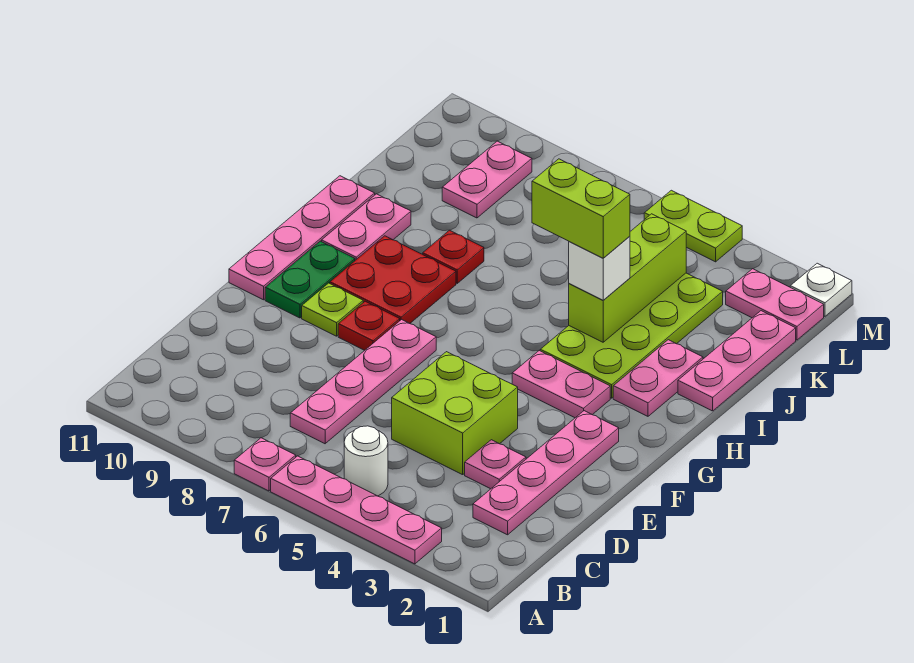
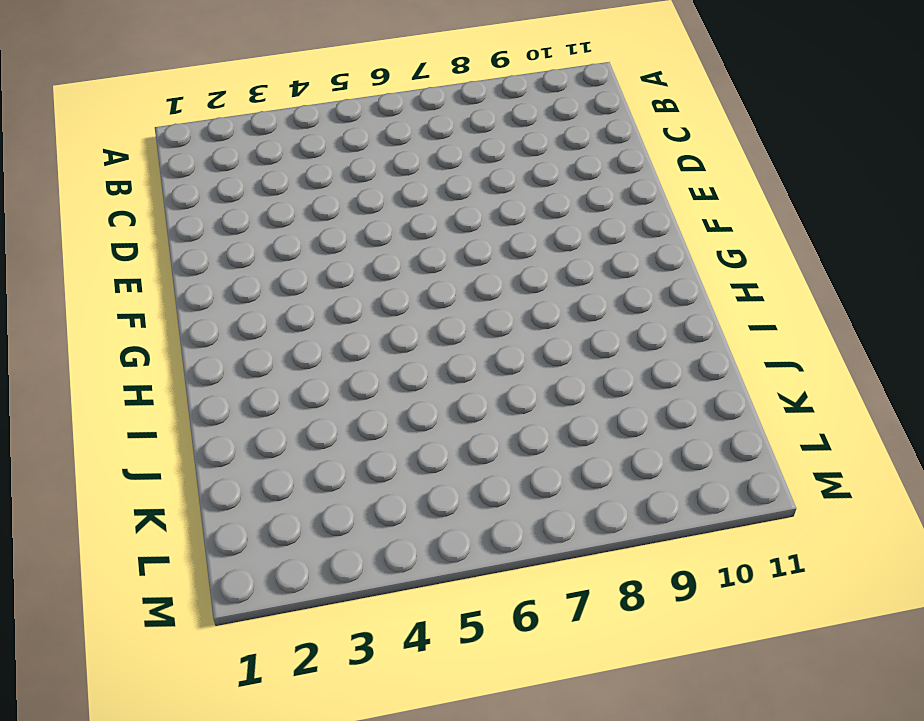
none -> pink 1x4 plate [271,456,442,564]
none -> pink 1x1 plate [234,438,296,491]
none -> white 1x1 round brick [344,426,388,496]

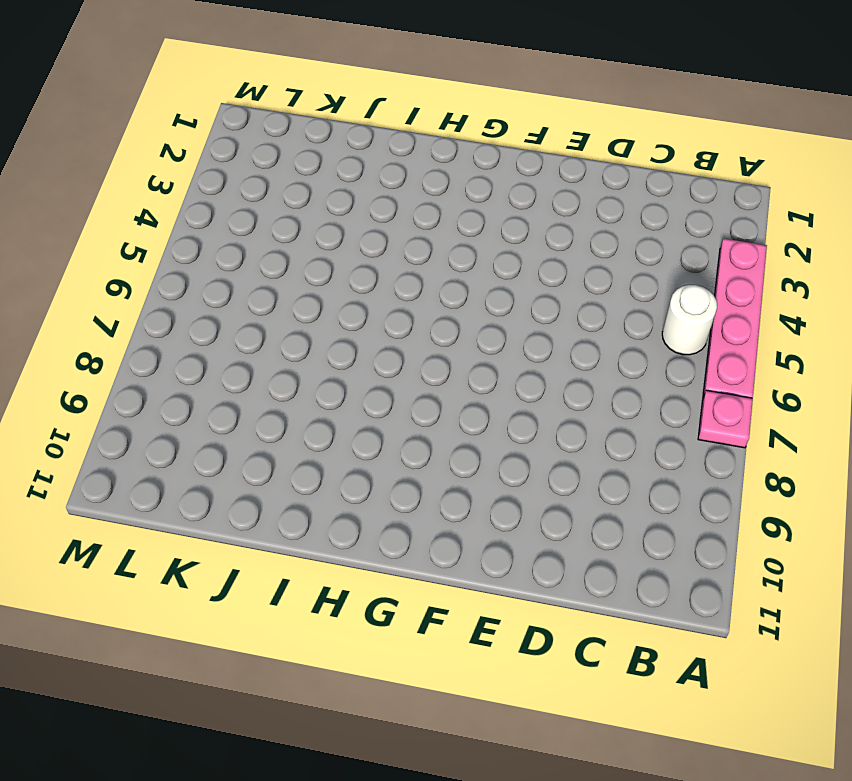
none -> pink 1x4 plate [473,411,619,535]
none -> pink 1x4 plate [290,320,436,444]
none -> pink 1x1 plate [465,440,526,489]

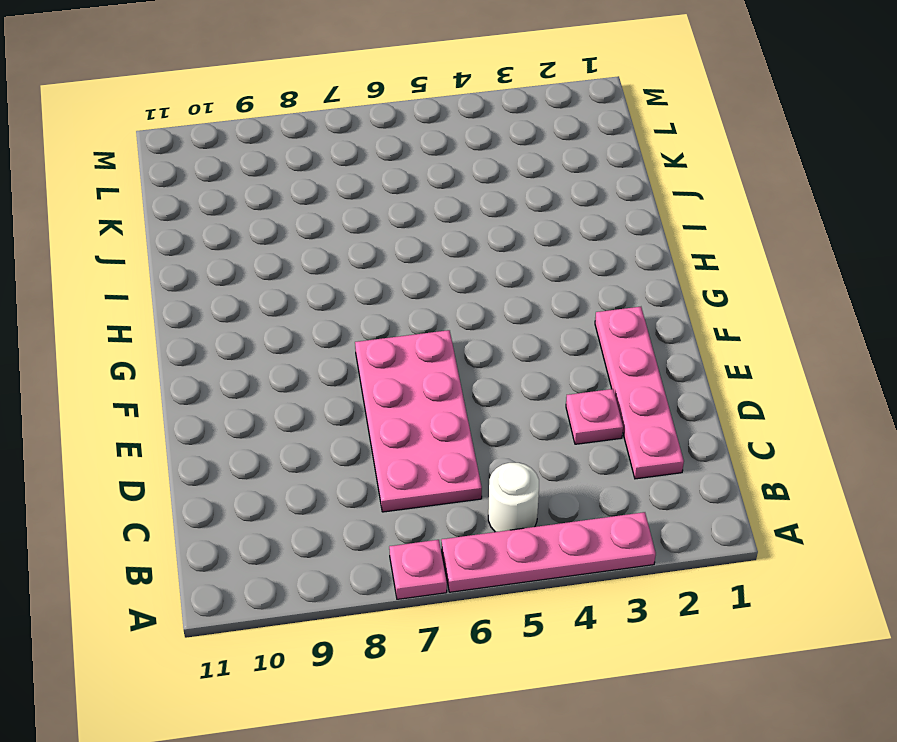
pink 2x4 plate [355,330,482,512] -> pink 1x4 plate [290,320,436,444]
none -> lime 2x2 brick [392,352,518,475]
none -> red 1x1 plate [338,301,400,350]
none -> lime 1x1 plate [302,283,363,336]

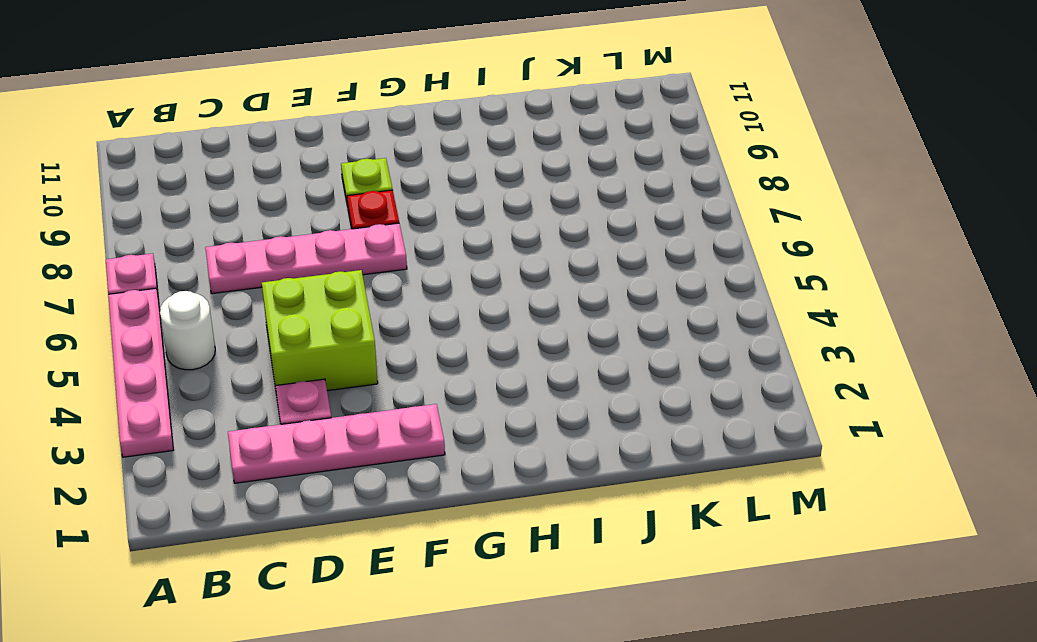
none -> green 1x2 plate [265,241,355,318]
none -> pink 1x4 plate [229,176,375,300]
none -> pink 1x2 plate [512,350,610,418]

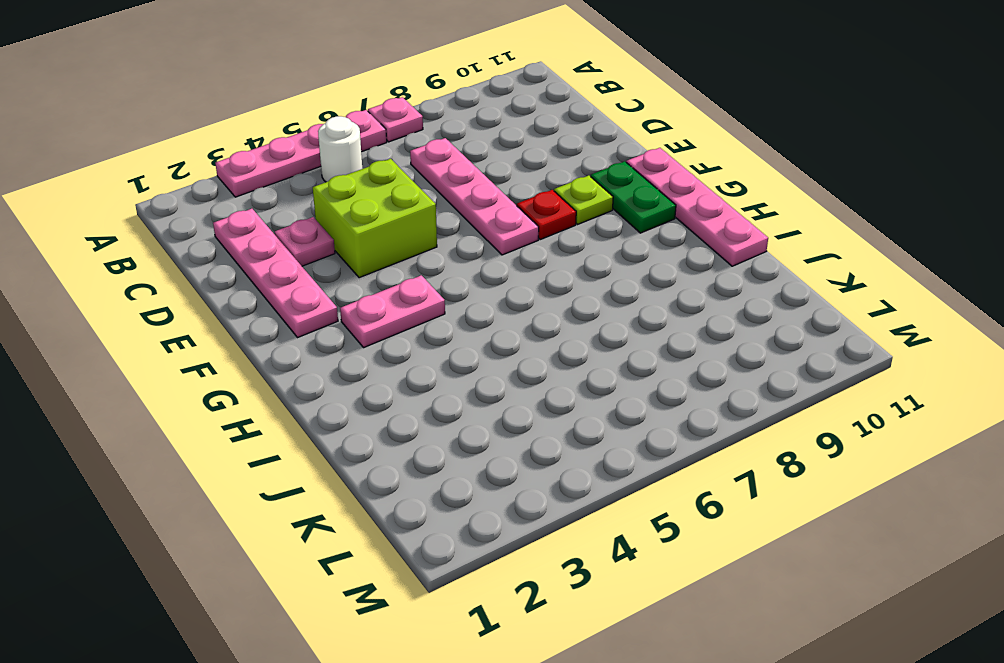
none -> red 2x2 plate [330,236,456,324]
none -> pink 1x2 plate [613,340,703,416]
none -> lime 2x4 plate [540,273,723,398]

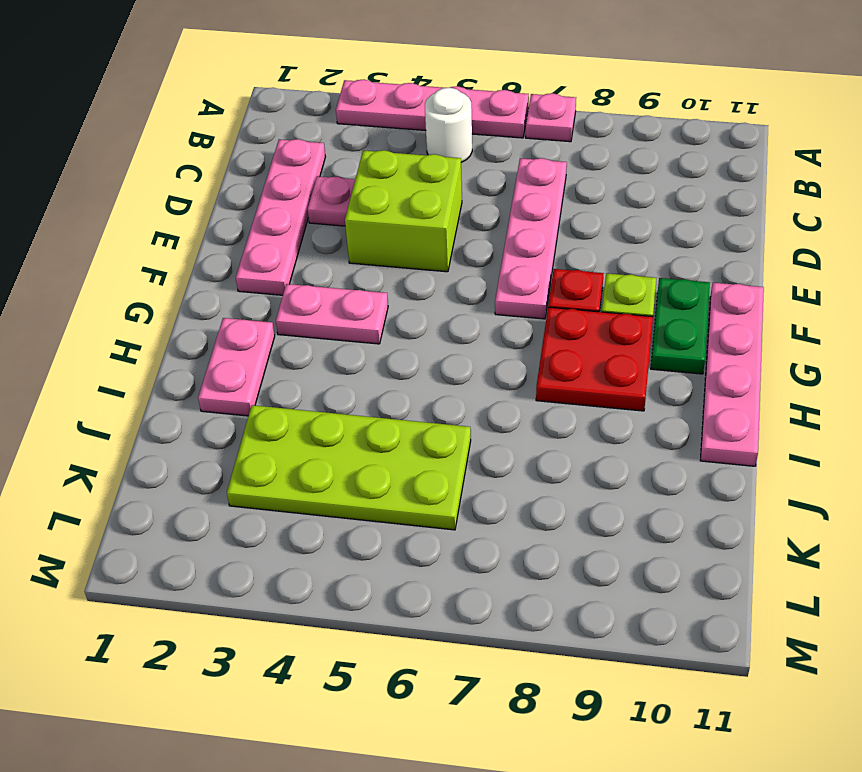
lime 2x4 plate [227,405,471,530] -> lime 2x4 plate turned to [540,273,723,398]
none -> pink 1x2 plate [322,194,411,260]
none -> pink 1x3 plate [678,311,796,411]
none -> red 1x1 plate [423,230,484,283]

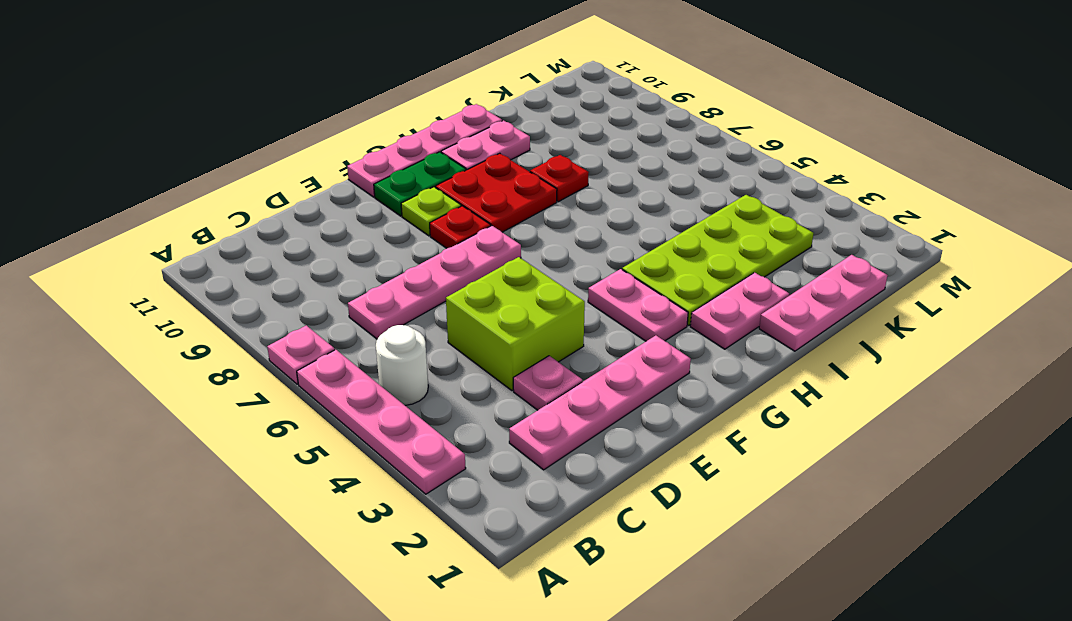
none -> pink 1x2 plate [442,141,532,218]
none -> pink 1x2 plate [726,269,824,340]
none -> white 1x1 plate [790,263,852,316]

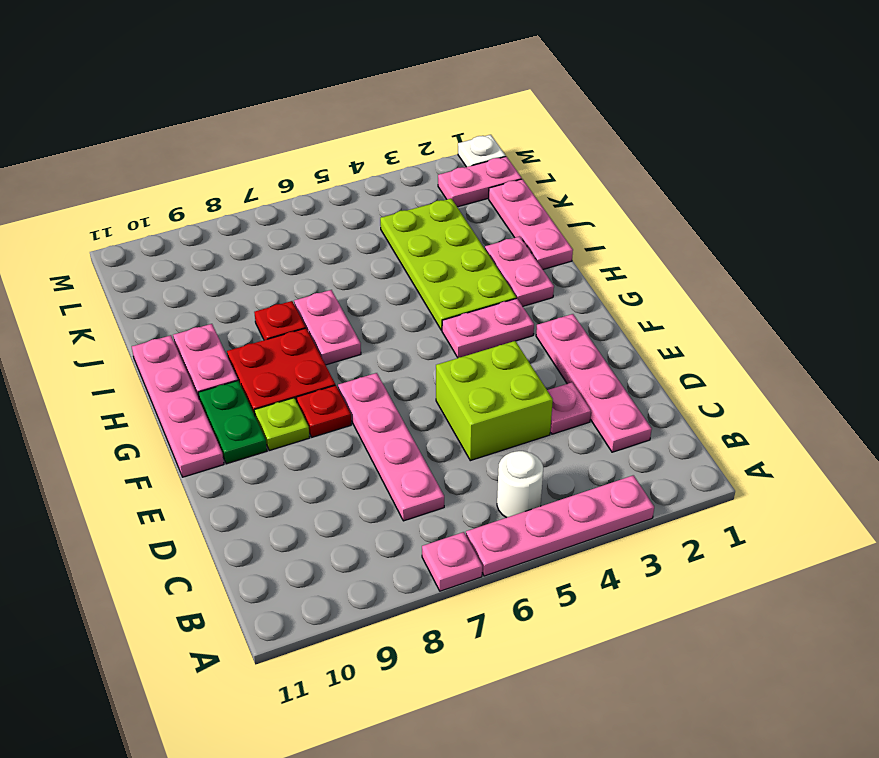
pink 1x2 plate [294,290,361,365] -> pink 1x2 plate moved to [442,141,532,218]
none -> lime 1x2 plate [644,190,742,262]
none -> lime 1x3 brick [569,214,686,342]
none -> white 1x1 brick [569,236,630,300]

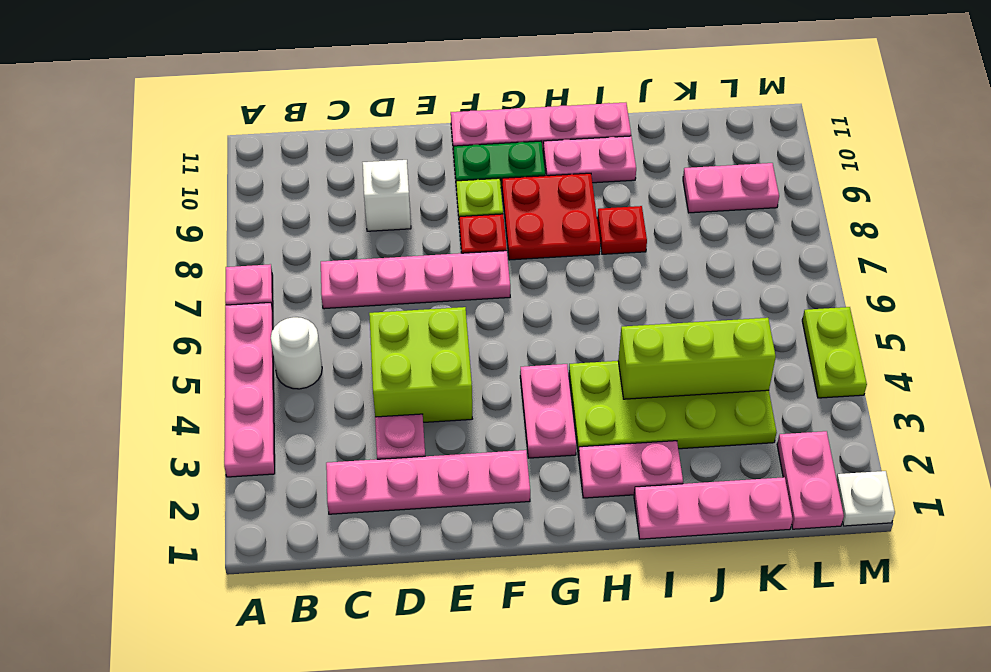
white 1x1 brick [363,160,411,231] -> white 1x1 brick moved to [569,236,630,300]
none -> lime 1x2 brick [532,159,630,258]

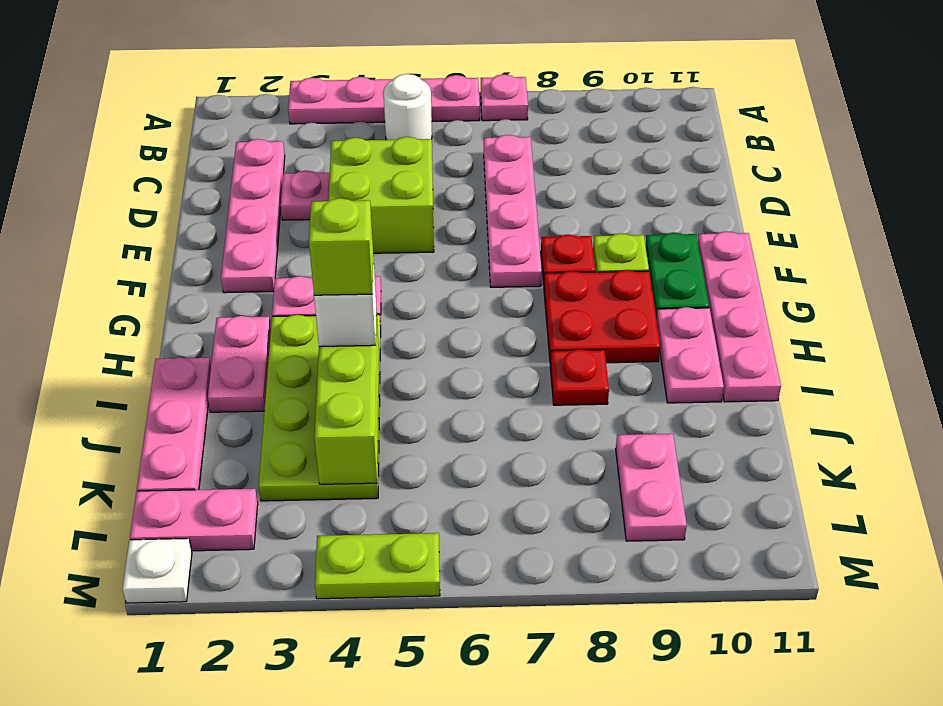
lime 1x1 brick [309,198,373,295] -> lime 1x2 brick [532,159,630,258]

